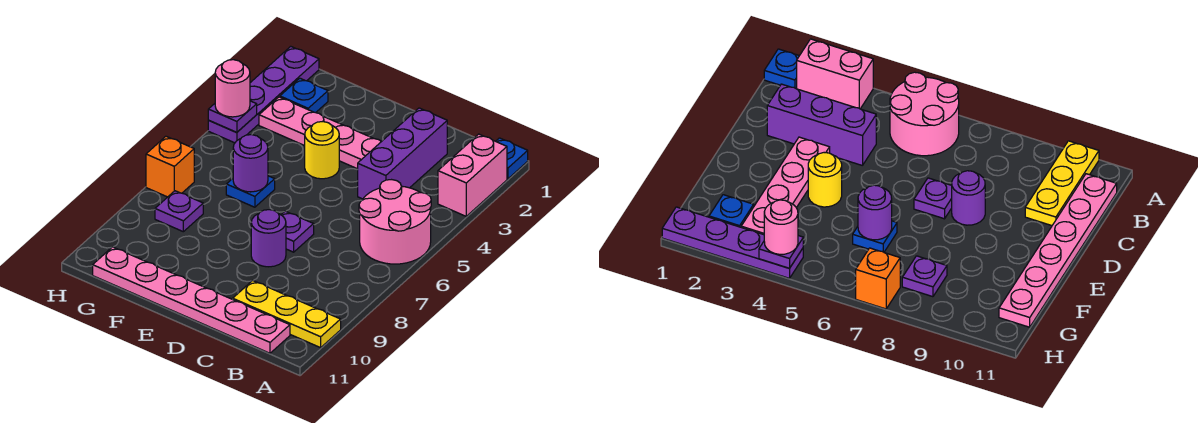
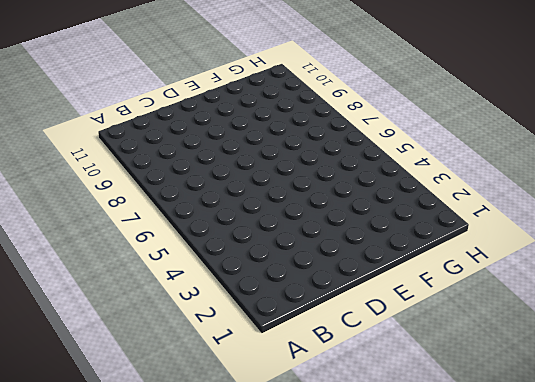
none -> blue 1x1 plate [496,138,528,179]
none -> pink 1x2 brick [438,134,507,216]
none -> pink 2x2 round brick [359,180,431,264]

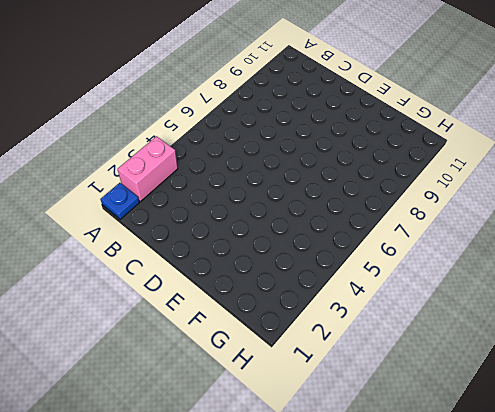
none -> pink 2x2 round brick [359,180,431,264]
none -> yellow 1x3 plate [233,281,341,348]
none -> pink 1x6 plate [93,247,290,353]

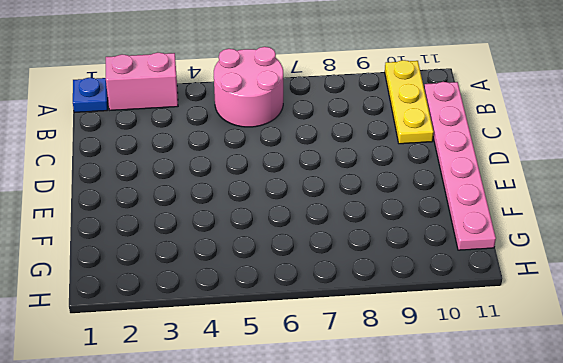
none -> purple 1x3 brick [358,108,447,199]
none -> pink 1x4 plate [259,97,381,169]
none -> purple 1x1 plate [281,211,314,252]

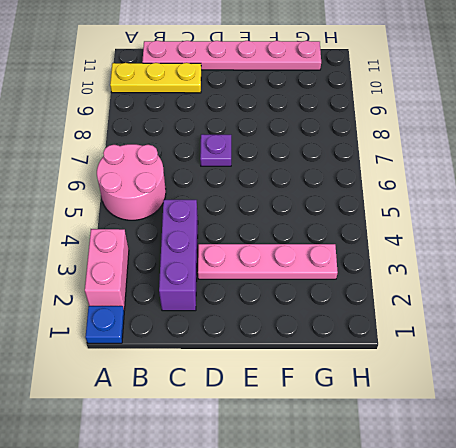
none -> purple 1x1 round brick [251,210,286,267]
none -> yellow 1x1 round brick [305,122,339,179]
none -> blue 1x1 plate [226,176,275,207]

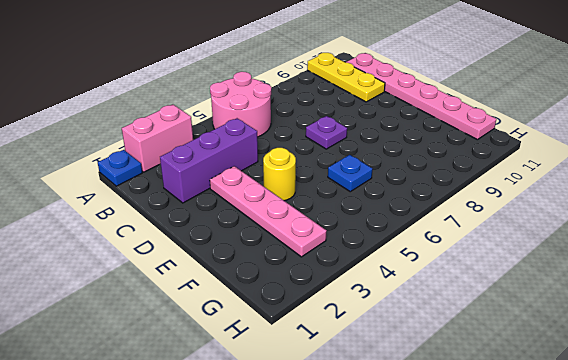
none -> purple 1x1 round brick [251,210,286,267]
none -> blue 1x1 plate [280,78,328,113]
none -> purple 1x1 plate [155,191,203,232]

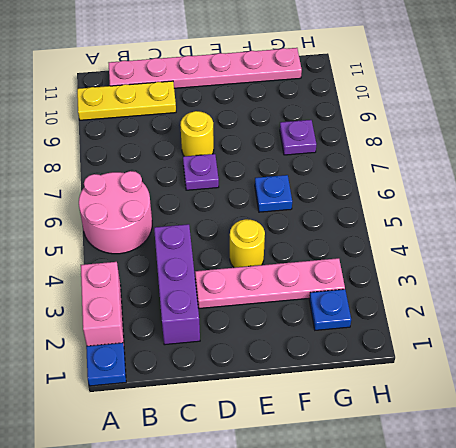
yellow 1x1 round brick [180,111,214,156] -> purple 1x1 round brick [251,210,286,267]
none -> purple 1x4 plate [208,46,319,143]
none -> orange 1x1 brick [146,136,194,197]
none -> purple 1x1 round brick [233,135,268,192]

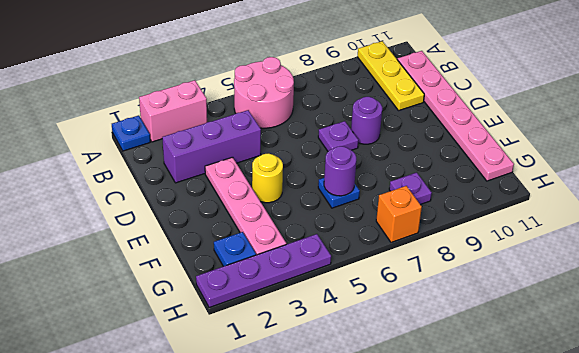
none -> purple 1x1 plate [208,101,257,133]
none -> pink 1x1 round brick [215,60,250,117]

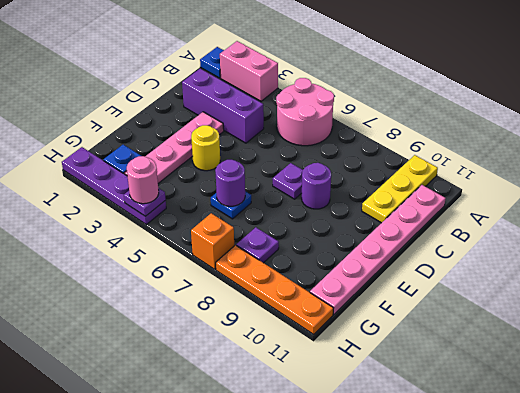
orange 1x4 plate [216,245,333,334] -> none

